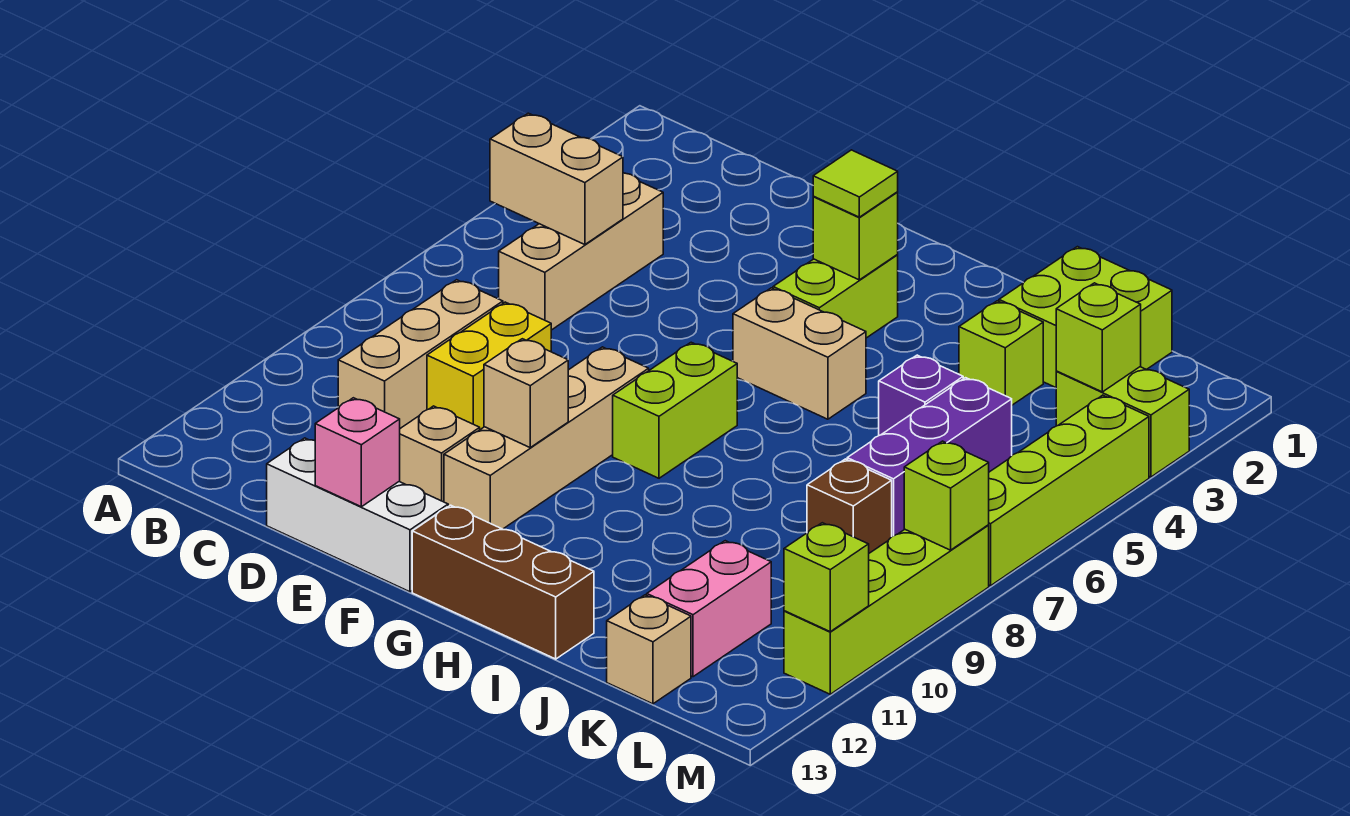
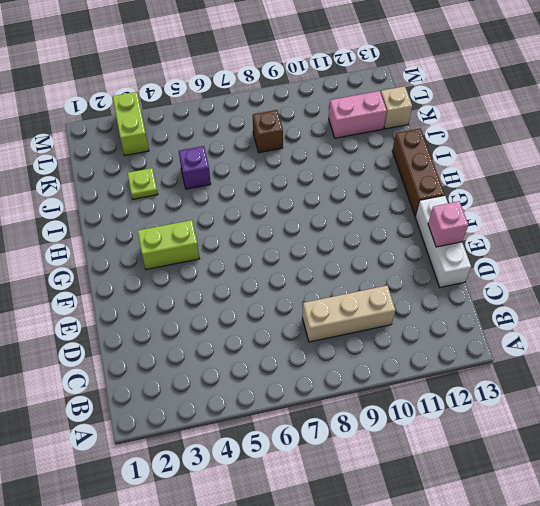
lime 1x1 plate [127,168,158,199] -> lime 1x1 brick [959,301,1043,405]
none -> tan 1x3 brick [499,173,663,330]
none -> yellow 1x2 brick [427,302,551,430]
none -> tan 1x1 brick [399,406,480,502]

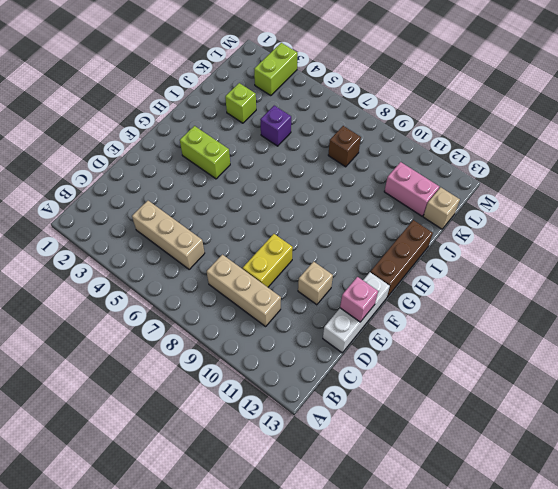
yellow 1x2 brick [243,234,293,287] -> yellow 1x2 brick turned to [427,302,551,430]
none -> tan 1x4 brick [444,347,649,529]
none -> tan 1x2 brick [733,288,866,419]
none -> lime 1x2 brick [613,342,737,478]

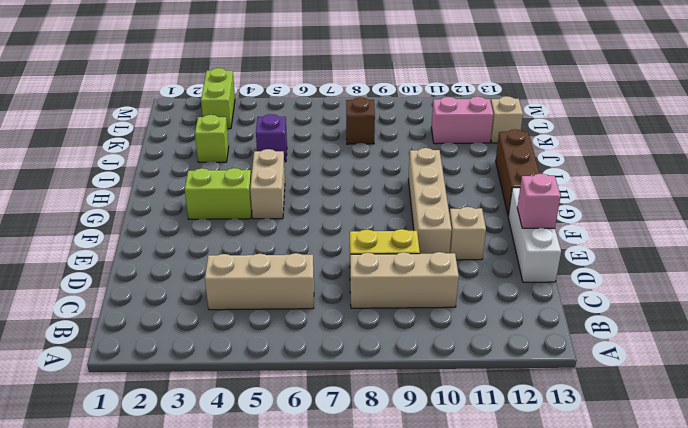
tan 1x4 brick [408,148,452,254] -> tan 1x4 brick turned to [444,347,649,529]
none -> lime 1x2 brick [613,342,737,478]
none -> lime 2x2 brick [999,247,1172,388]
none -> purple 1x3 brick [847,378,1012,536]

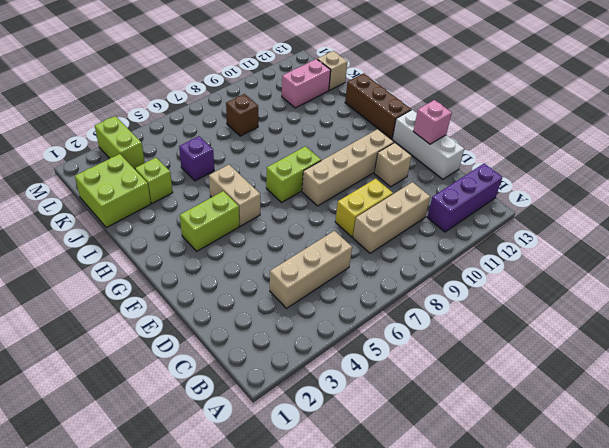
purple 1x3 brick [427,163,502,232] -> purple 1x3 brick moved to [847,378,1012,536]
none -> lime 1x4 brick [989,395,1149,586]
none -> lime 1x4 brick [784,525,989,694]
none -> tan 1x2 brick [490,113,623,245]

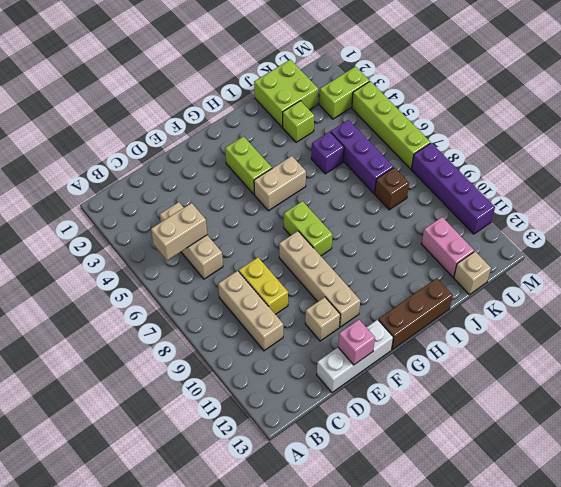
purple 1x4 brick [412,143,495,234] -> lime 1x4 brick [784,525,989,694]
none -> tan 1x1 brick [484,339,568,447]
none -> lime 1x1 brick [813,192,898,280]
none -> lime 1x1 brick [1056,283,1141,392]

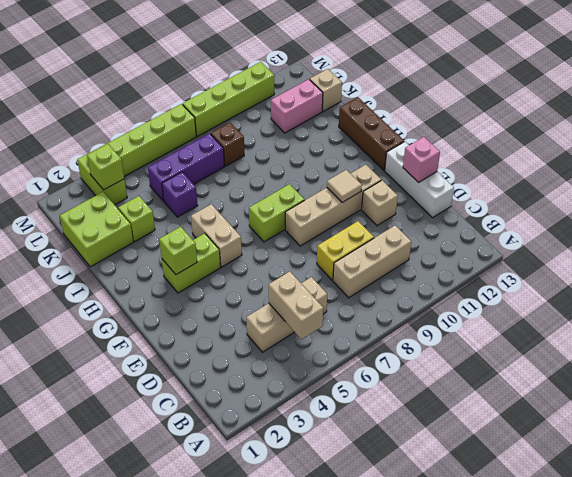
tan 1x1 tile [327,170,362,202] -> tan 1x1 brick [484,339,568,447]
none -> lime 1x1 brick [904,441,989,550]
none -> lime 1x1 brick [784,523,869,632]
none -> lime 1x1 tile [813,150,898,217]

